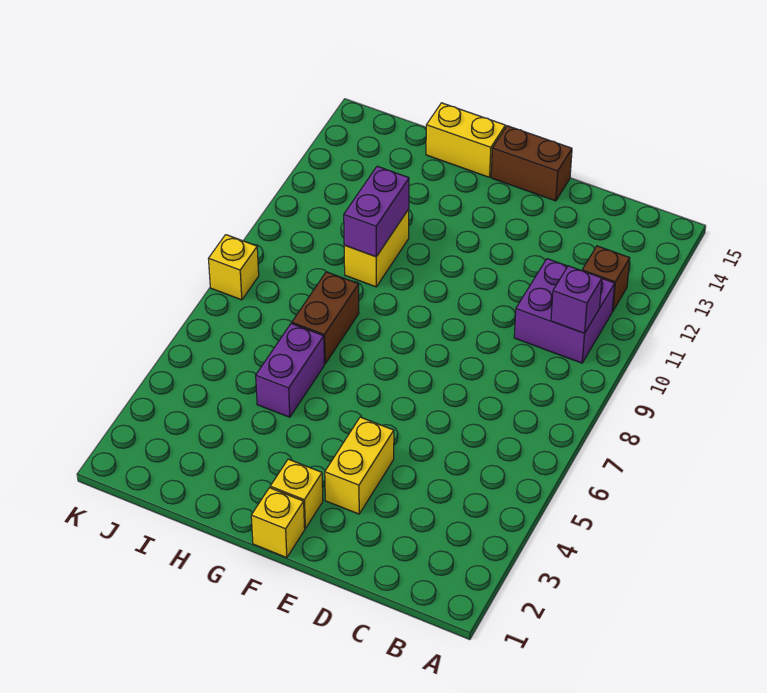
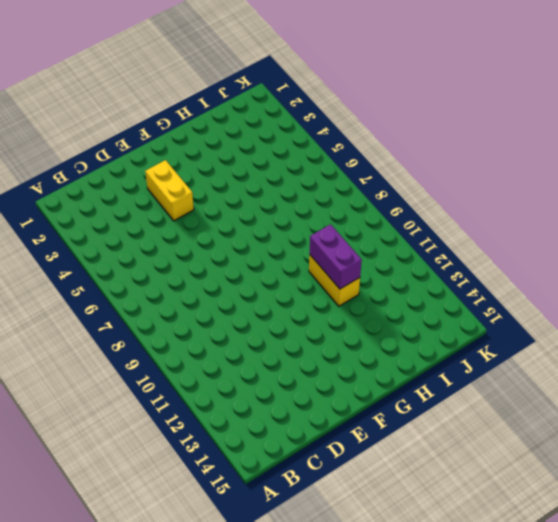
none -> purple 2x2 brick [514,259,615,363]
none -> brown 1x1 brick [582,246,630,312]
none -> brown 1x2 brick [491,126,572,201]

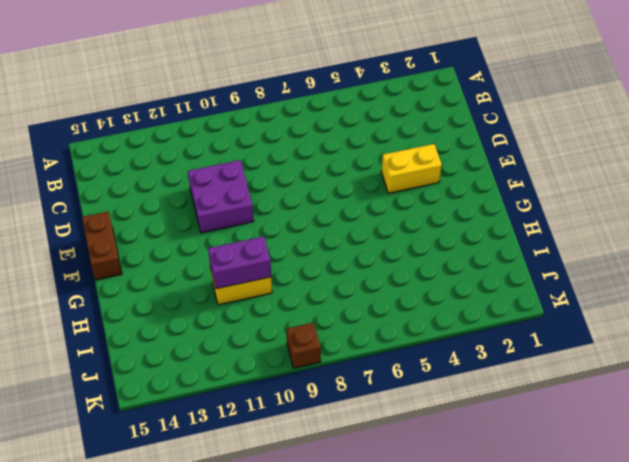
purple 2x2 brick [188,160,254,233] -> purple 2x2 brick moved to [514,259,615,363]
brown 1x1 brick [286,323,321,368] -> brown 1x1 brick moved to [582,246,630,312]
none -> yellow 1x1 brick [251,488,305,558]
none -> yellow 1x1 brick [270,459,323,528]
none -> yellow 1x2 brick [426,103,505,177]

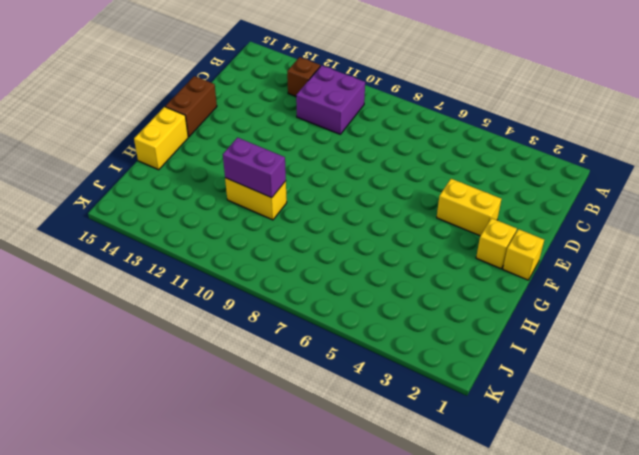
none -> purple 1x2 brick [256,323,324,417]
none -> brown 1x2 brick [292,272,359,364]
none -> yellow 1x1 brick [208,235,259,300]

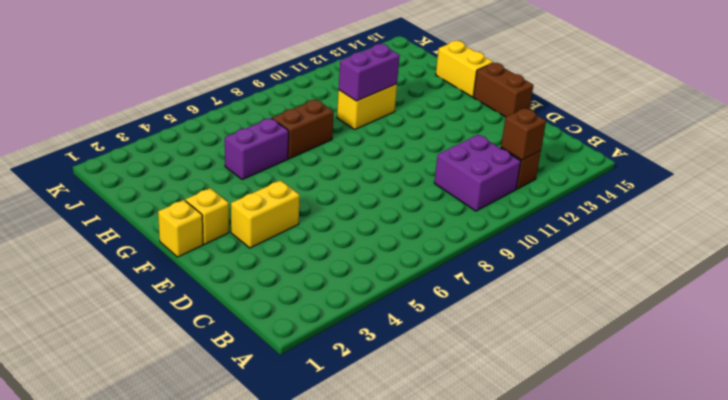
brown 1x1 brick [501,108,546,160] -> none
none -> yellow 1x1 brick [208,235,259,300]
none -> purple 1x1 brick [551,266,602,333]

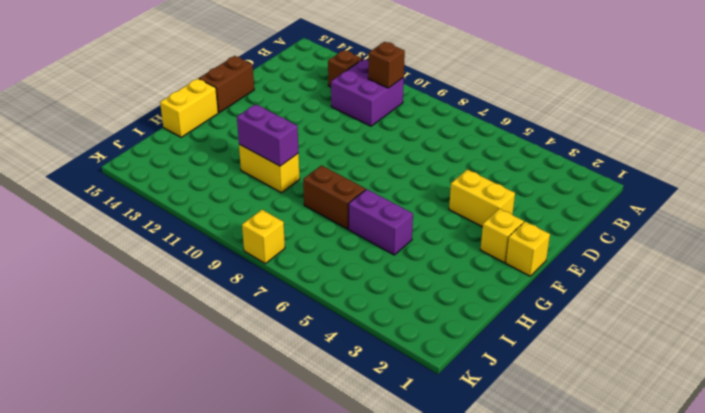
brown 1x1 brick [368,42,405,88] -> purple 1x1 brick [551,266,602,333]

